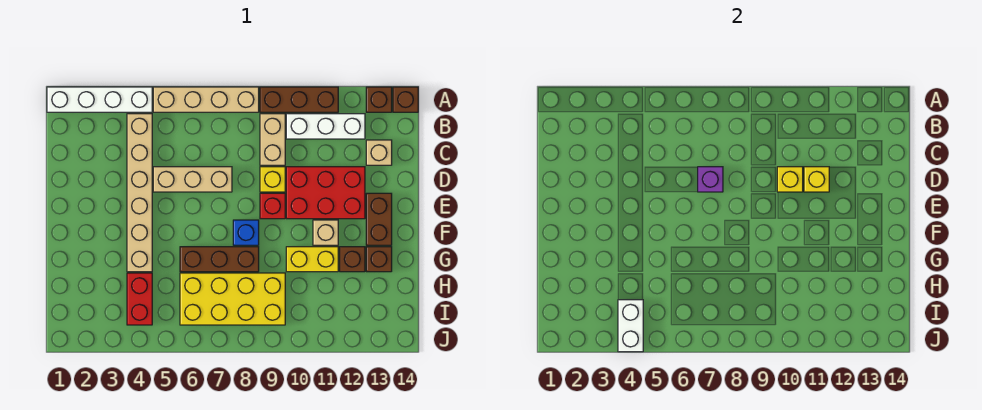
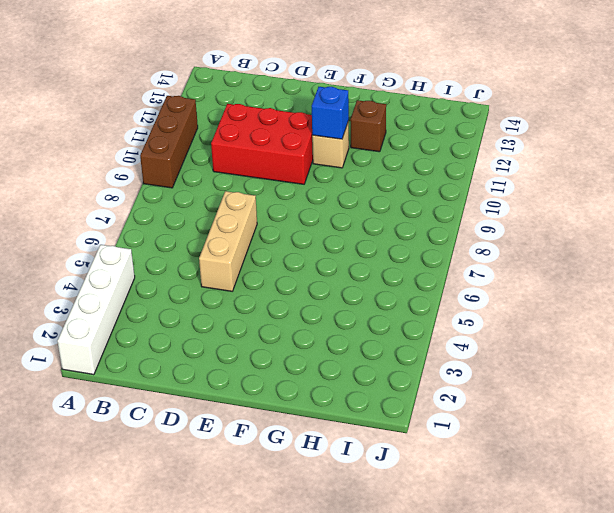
red 2x3 brick [211,104,313,184] -> red 2x3 brick turned to [286,167,365,219]
blue 1x1 brick [312,87,349,139] -> blue 1x1 brick moved to [233,220,259,245]
none -> tan 1x4 brick [153,87,259,112]
none -> brown 1x1 brick [366,87,392,112]
none -> brown 1x1 brick [393,87,418,112]

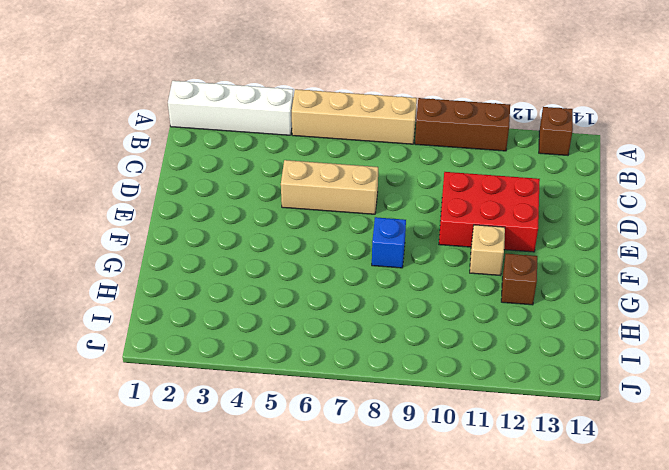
none -> brown 1x1 brick [393,87,418,112]
none -> tan 1x6 brick [127,114,152,272]
none -> tan 1x2 brick [260,114,285,165]

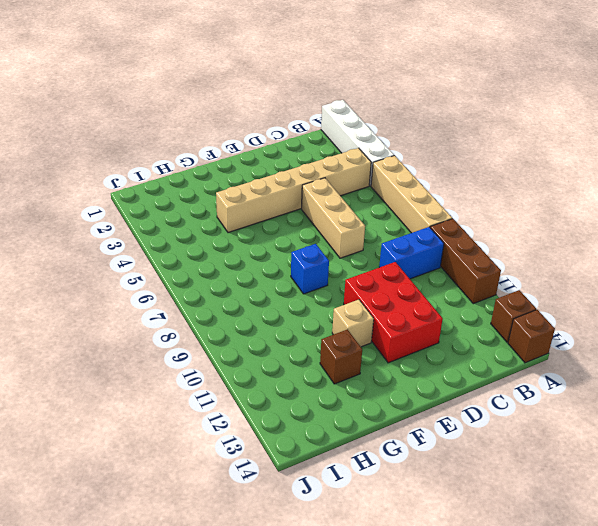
blue 1x2 brick [379,227,444,279] -> tan 1x2 brick [260,114,285,165]
none -> white 1x3 brick [286,114,365,139]
none -> tan 1x1 brick [366,140,392,165]
none -> yellow 1x1 brick [260,167,285,192]

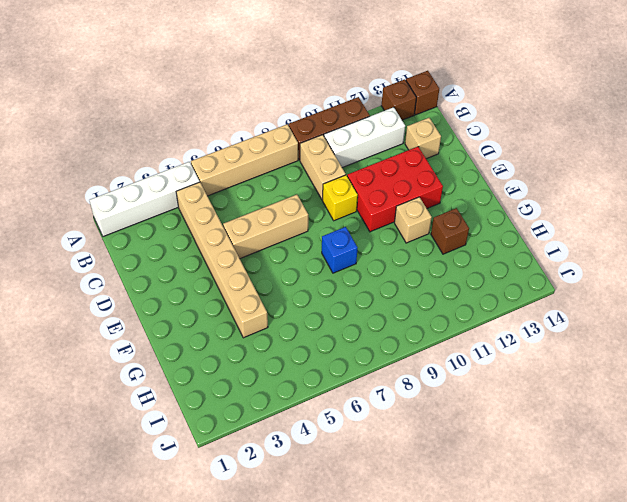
none -> red 1x1 brick [260,193,285,219]
none -> brown 1x2 brick [366,193,392,245]
none -> brown 1x3 brick [180,247,259,272]

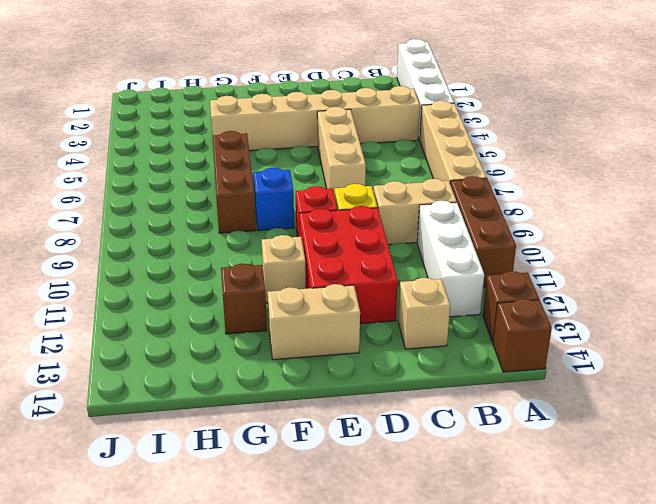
tan 1x2 brick [268,284,360,360] -> brown 1x2 brick [366,193,392,245]
none -> yellow 1x2 brick [286,247,338,272]
none -> brown 1x1 brick [366,247,392,272]
none -> red 1x2 brick [127,273,152,325]

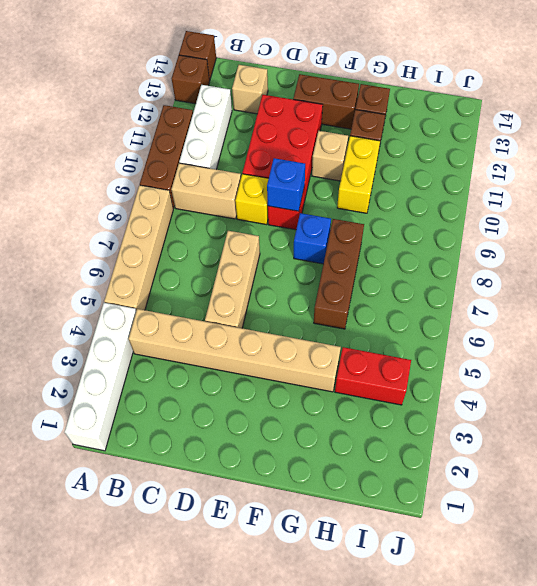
blue 1x1 brick [267,158,305,211] -> none
none -> yellow 2x4 brick [180,273,285,325]
none -> purple 1x1 brick [698,167,723,192]
none -> yellow 1x1 brick [777,167,803,192]

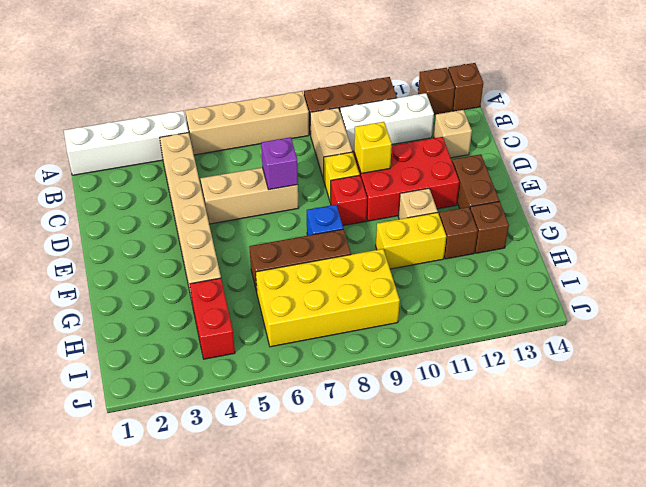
none -> yellow 1x1 brick [804,167,829,192]
none -> white 1x2 brick [618,300,643,352]

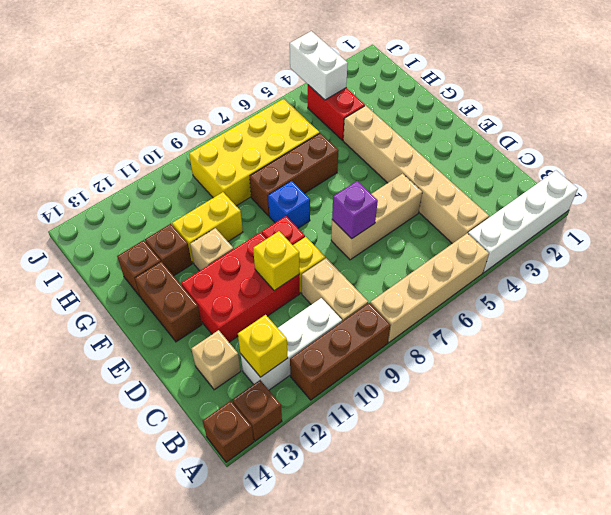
yellow 1x1 brick [238,315,288,377] -> yellow 1x1 brick moved to [804,167,829,192]

